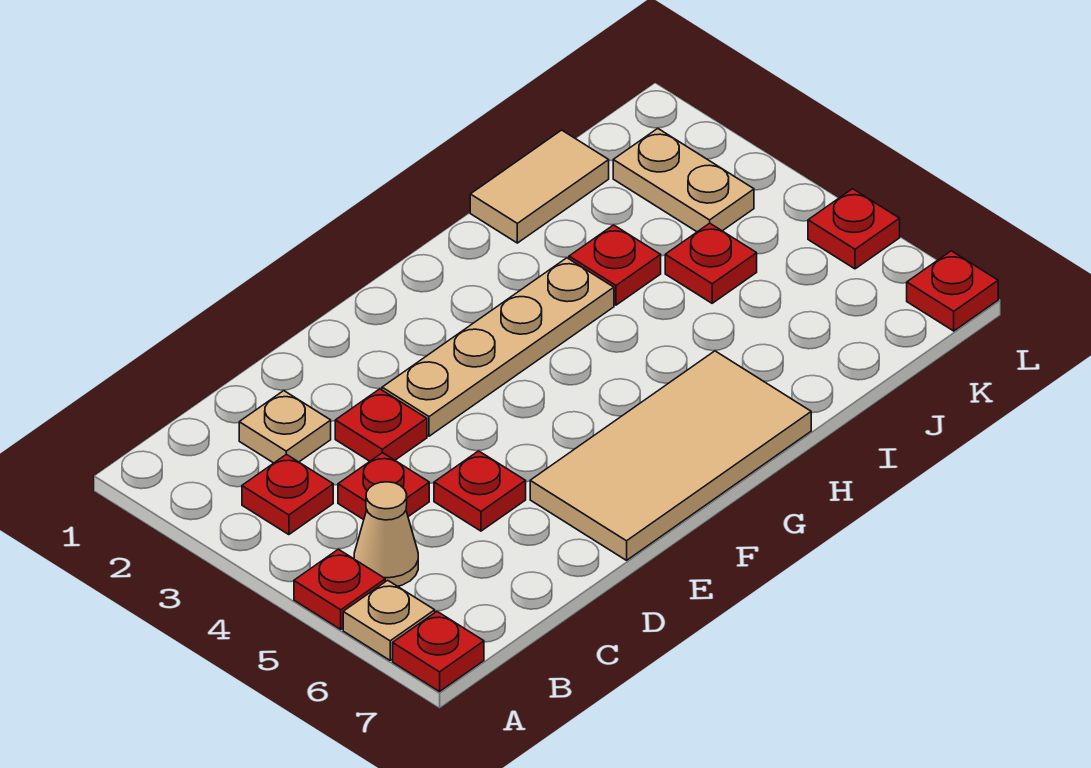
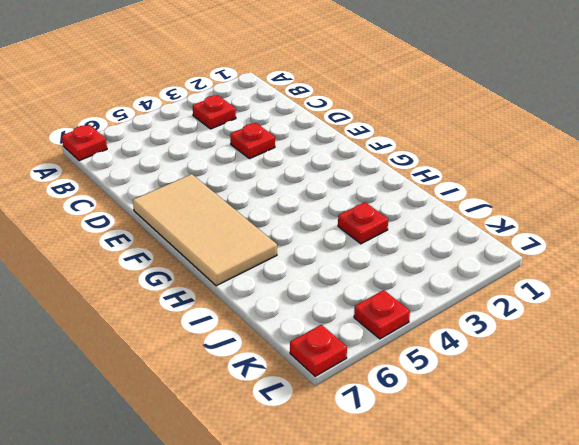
none -> red 1x1 plate [294,549,385,629]
none -> tan 1x1 plate [343,580,435,660]
none -> tan 1x1 cone [354,482,418,586]

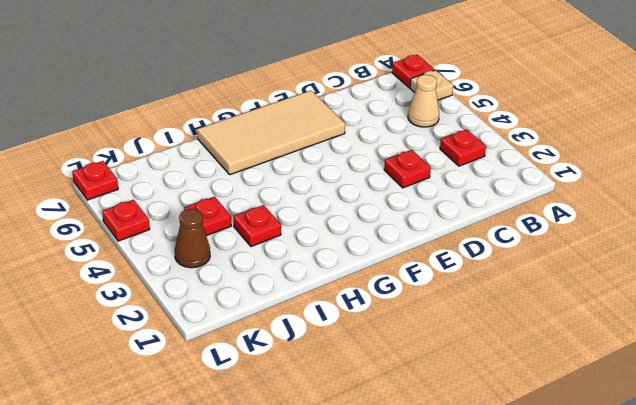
brown 1x1 cone [175,209,210,268] -> tan 1x2 plate [613,128,754,232]
none -> red 1x1 plate [294,549,385,629]
none -> tan 1x1 plate [239,391,331,463]
none -> red 1x1 plate [338,453,429,520]

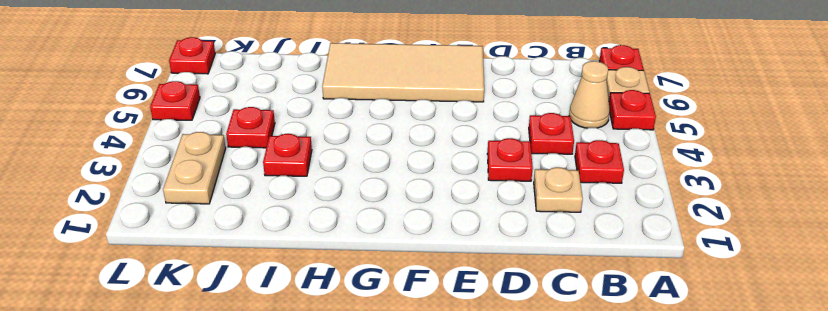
none -> red 1x1 plate [434,451,526,531]
none -> tan 1x4 plate [382,258,614,436]
none -> tan 1x2 tile [470,130,609,243]

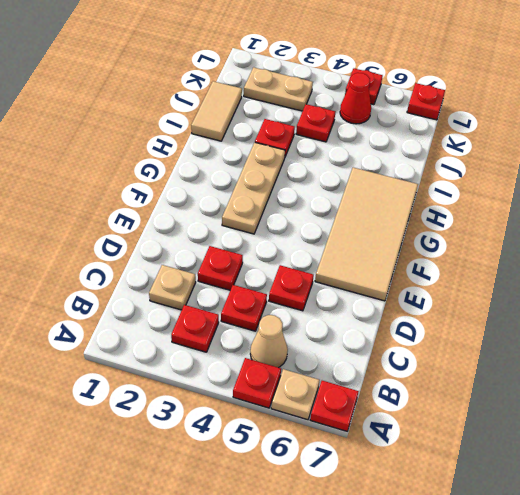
tan 1x3 plate [222,143,285,234] -> tan 1x4 plate [382,258,614,436]
red 1x1 cone [340,73,371,124] -> none

